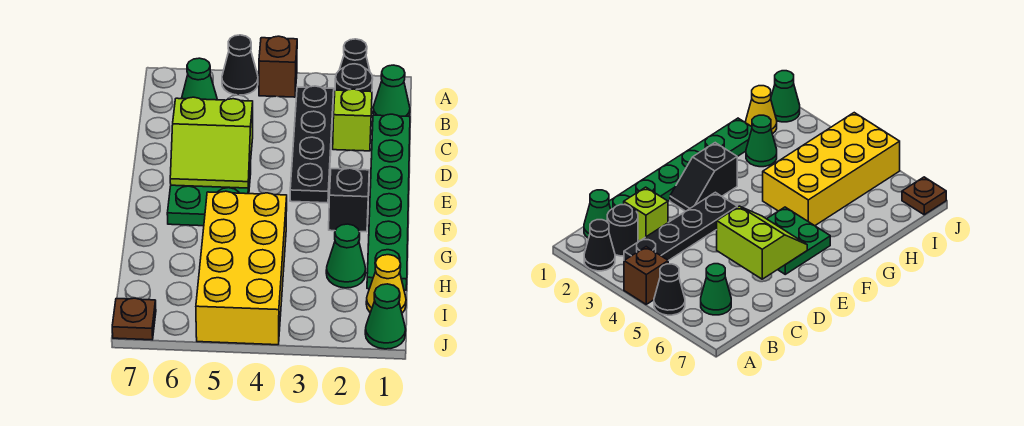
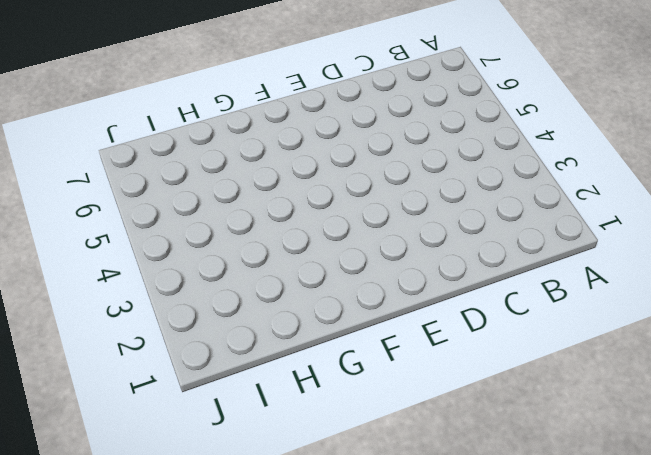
none -> black 1x1 cone [340,39,370,71]
none -> brown 1x1 brick [259,36,297,97]
none -> black 1x1 cone [222,35,258,95]

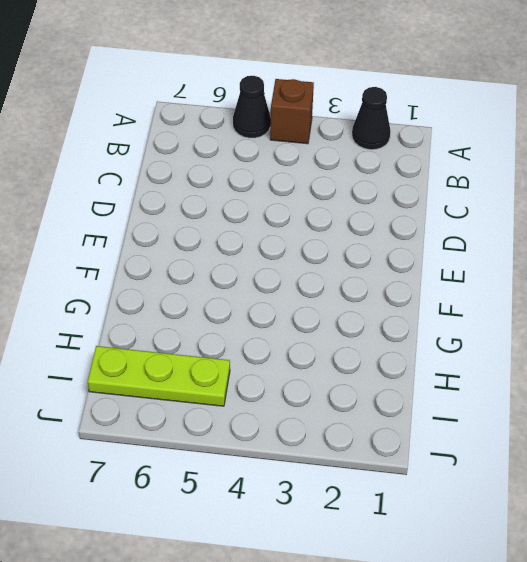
lime 1x3 plate [88,346,230,406] -> yellow 2x4 brick [196,191,287,345]
none -> green 1x1 cone [373,65,410,116]
none -> black 1x1 round brick [335,64,373,92]
none -> black 1x4 plate [290,86,334,203]

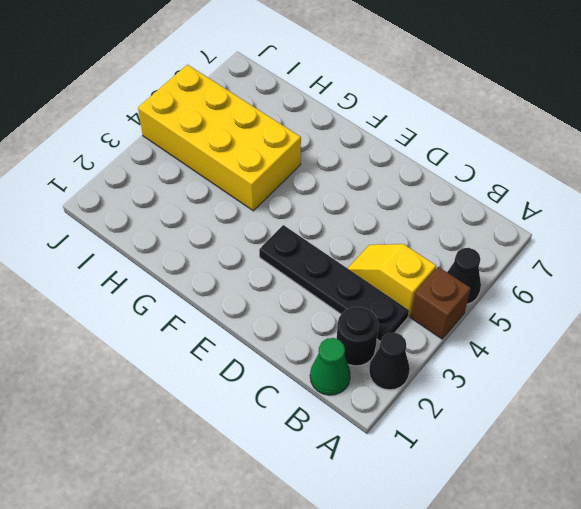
yellow 1x2 slope [348,244,436,316] -> none
none -> green 1x1 cone [182,58,217,100]
none -> green 1x6 plate [367,114,410,290]
none -> lime 1x1 brick [333,89,372,151]

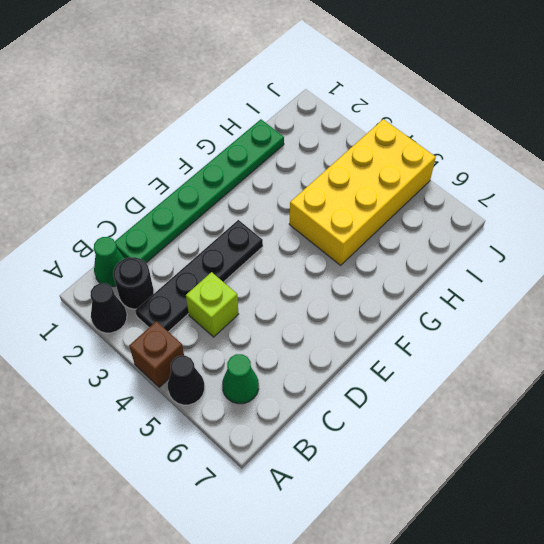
lime 1x1 brick [186,272,238,337] -> lime 1x1 brick moved to [333,89,372,151]
none -> black 1x2 slope [329,168,369,232]
none -> green 2x2 plate [167,164,251,226]
none -> green 1x1 cone [326,224,366,288]

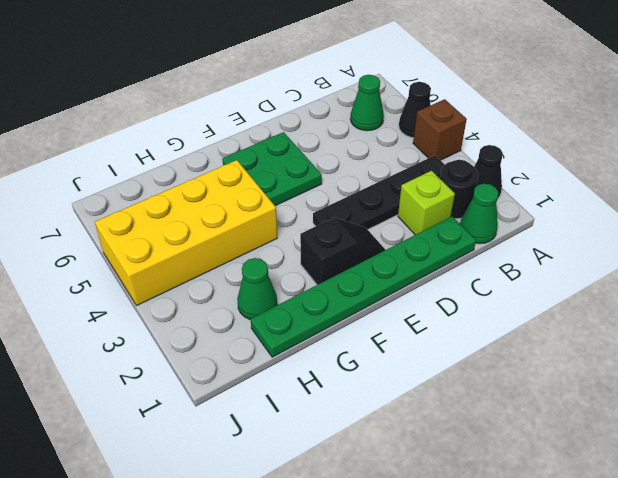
none -> yellow 1x1 cone [366,255,406,313]
none -> green 1x1 cone [365,284,406,349]
none -> brown 1x1 plate [112,298,156,340]

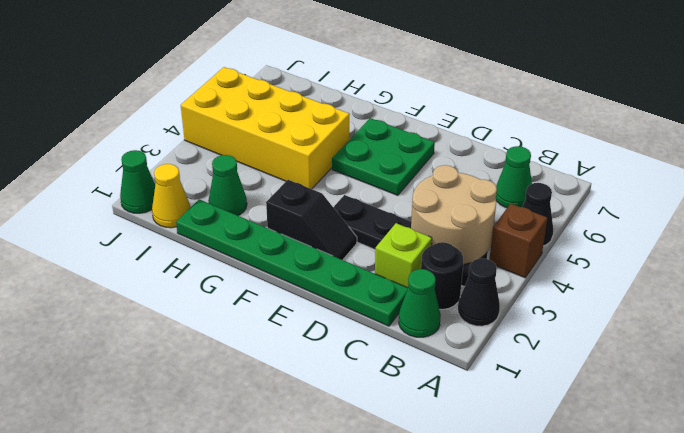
tan 2x2 round brick [411,165,497,264] -> none
none -> brown 1x1 plate [112,298,156,340]
none -> lime 2x2 slope [170,97,253,188]

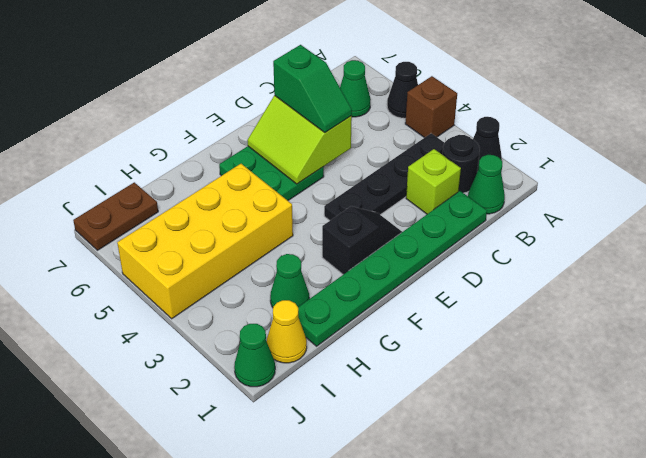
green 1x2 slope [273,45,352,133] -> none
brown 1x2 plate [73,182,158,250] -> brown 1x1 plate [112,298,156,340]

